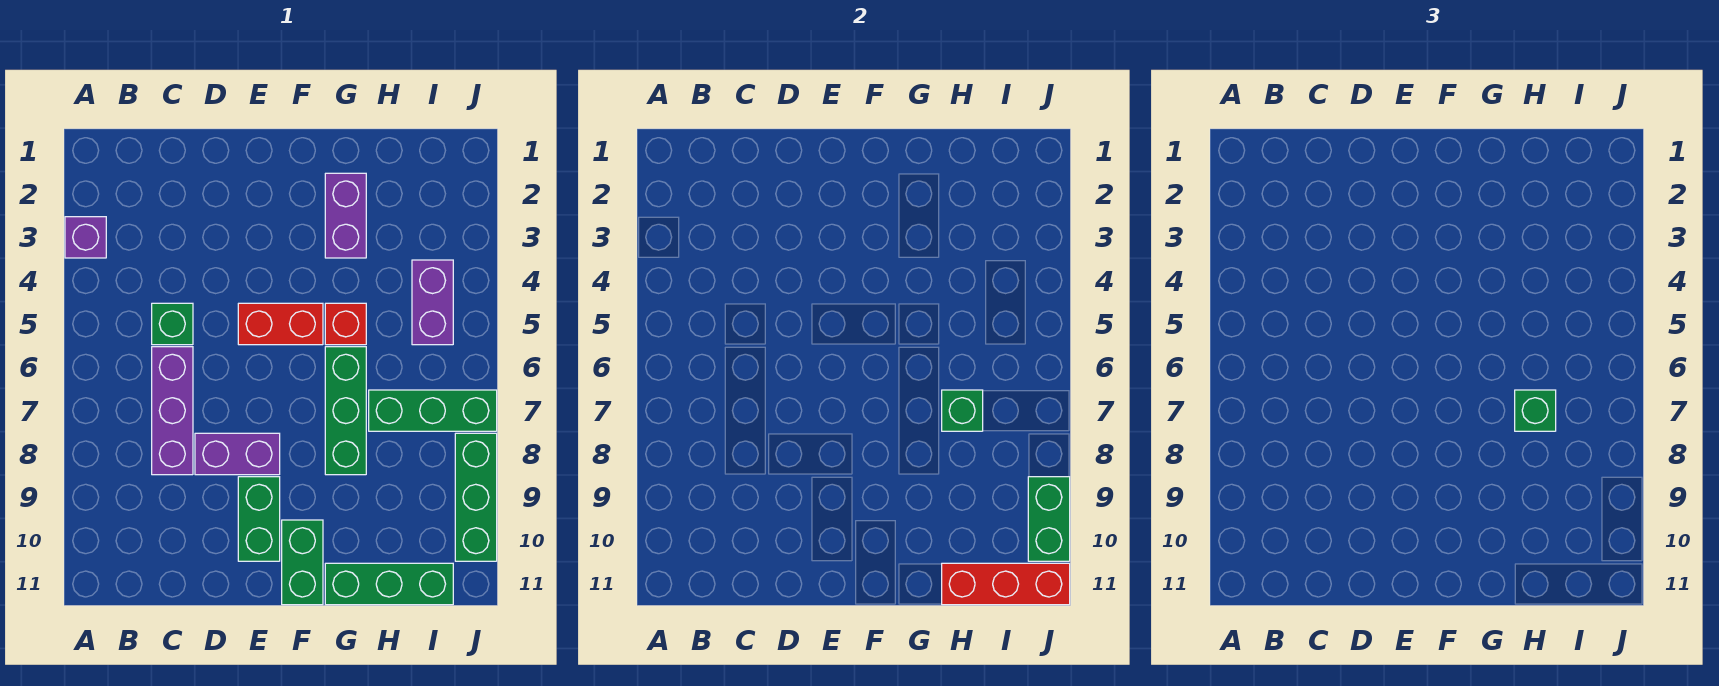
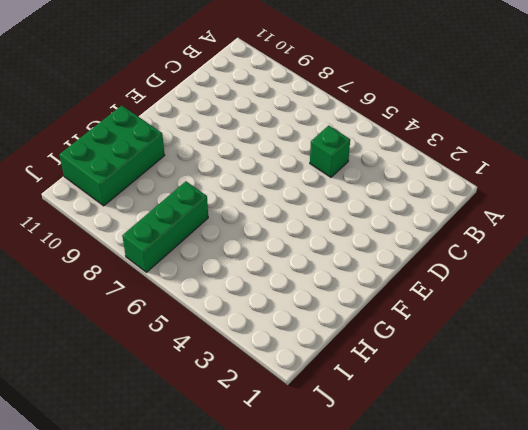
green 2x3 brick [59,106,165,206] -> green 1x3 brick [325,563,453,605]
none -> purple 1x1 brick [65,217,106,258]
none -> purple 1x3 brick [152,347,193,475]
none -> purple 1x2 brick [195,433,280,475]

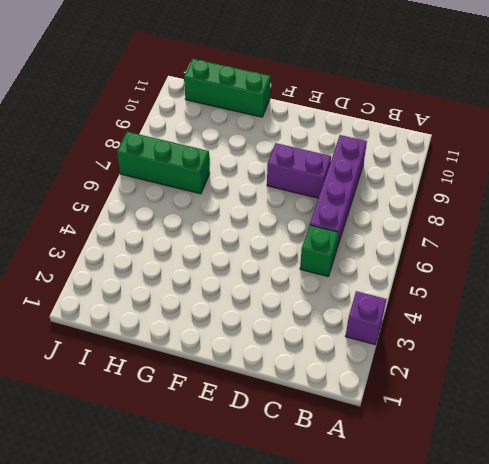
purple 1x4 brick [310,135,367,251] -> purple 1x3 brick [152,347,193,475]
none -> red 1x2 brick [238,303,323,345]
none -> green 1x2 brick [238,477,280,561]
none -> green 1x2 brick [282,520,323,605]

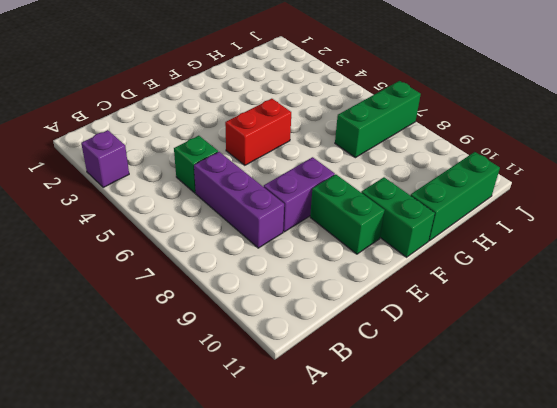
none -> purple 1x2 brick [325,173,366,258]
none -> red 1x1 brick [325,303,366,345]
none -> green 1x3 brick [325,347,366,475]

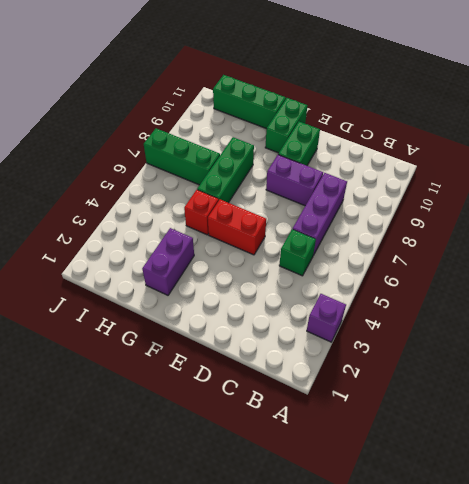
none -> purple 1x2 brick [412,260,453,345]
none -> green 1x3 brick [455,433,497,561]
none -> green 1x1 brick [942,390,983,431]

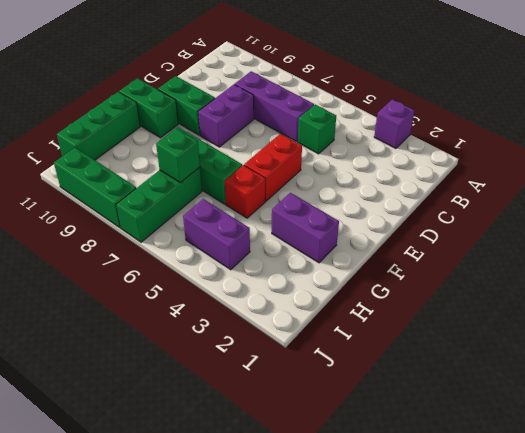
none -> red 1x3 brick [942,563,1070,605]
none -> green 1x2 brick [1028,477,1070,561]
none -> green 1x1 brick [1515,390,1556,431]

